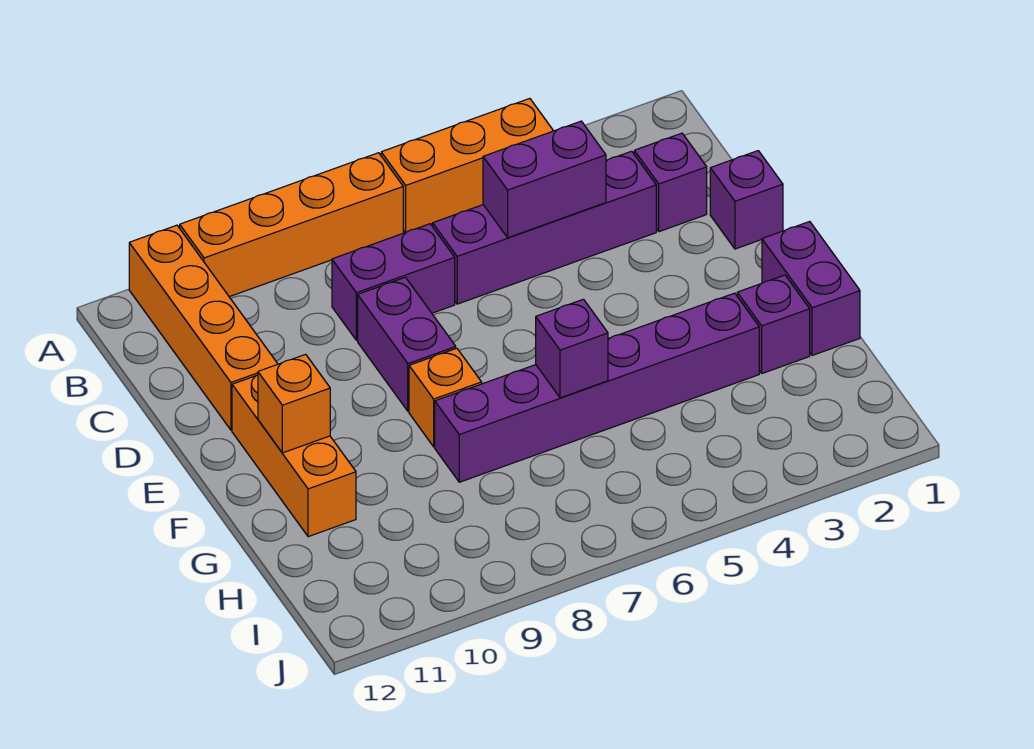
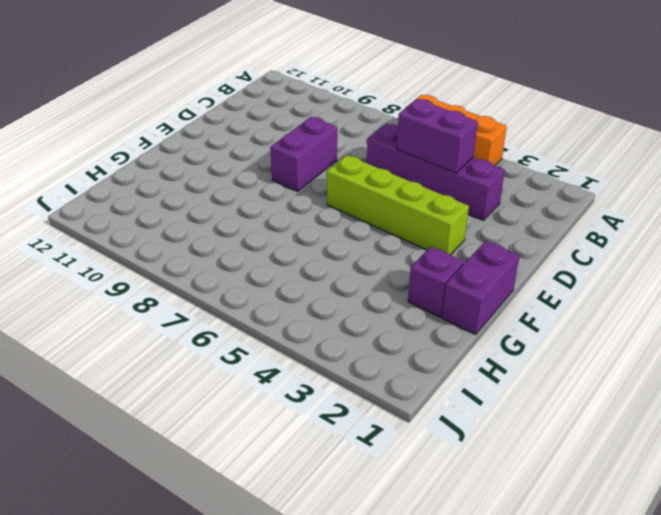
lime 1x4 brick [327,155,469,255] -> none
none -> orange 1x4 brick [180,153,403,297]
none -> orange 1x4 brick [129,225,278,430]
none -> purple 1x1 brick [634,133,707,232]

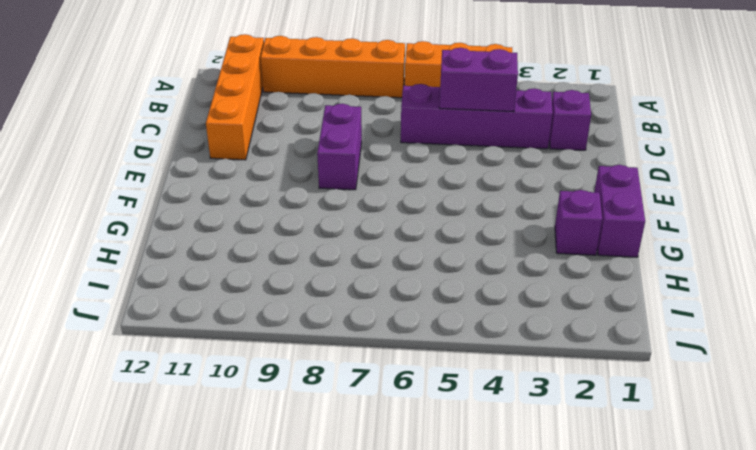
none -> purple 1x2 brick [332,224,455,340]
none -> purple 1x1 brick [710,151,783,249]
none -> orange 1x3 brick [232,375,356,537]

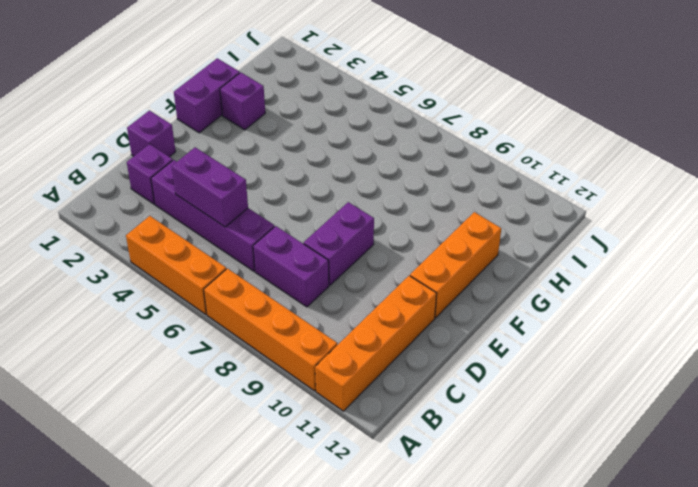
none -> orange 1x1 brick [409,348,482,447]
none -> purple 1x6 brick [435,293,759,482]
none -> orange 1x1 brick [258,354,330,453]

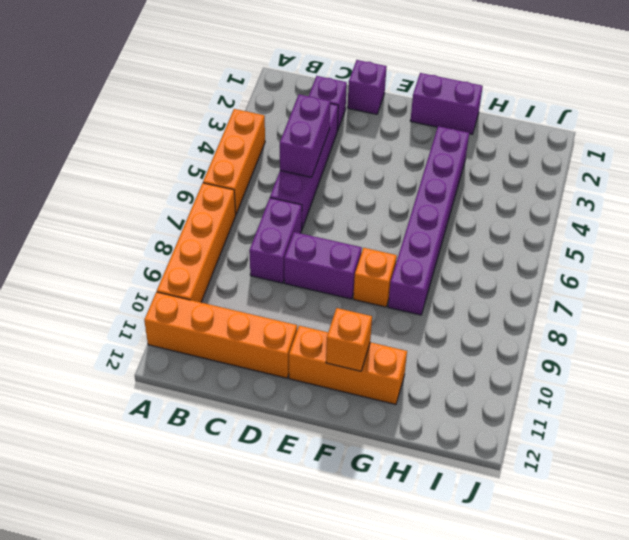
none -> purple 1x1 brick [737,275,810,373]
none -> purple 1x1 brick [536,299,608,398]

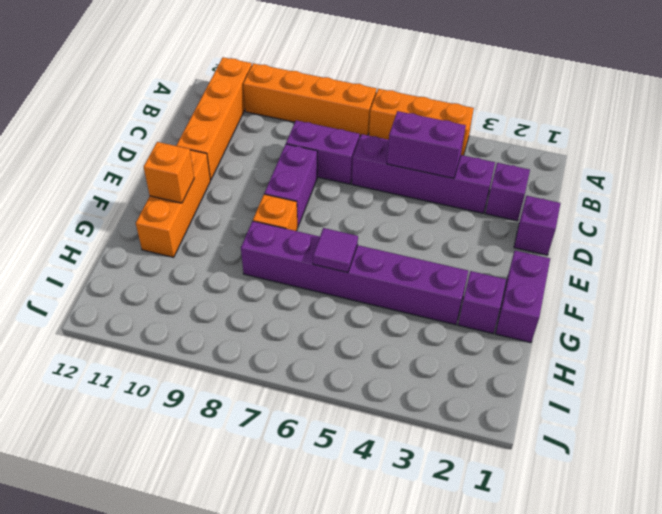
purple 1x1 tile [313,228,358,272] -> purple 1x1 brick [536,299,608,398]

